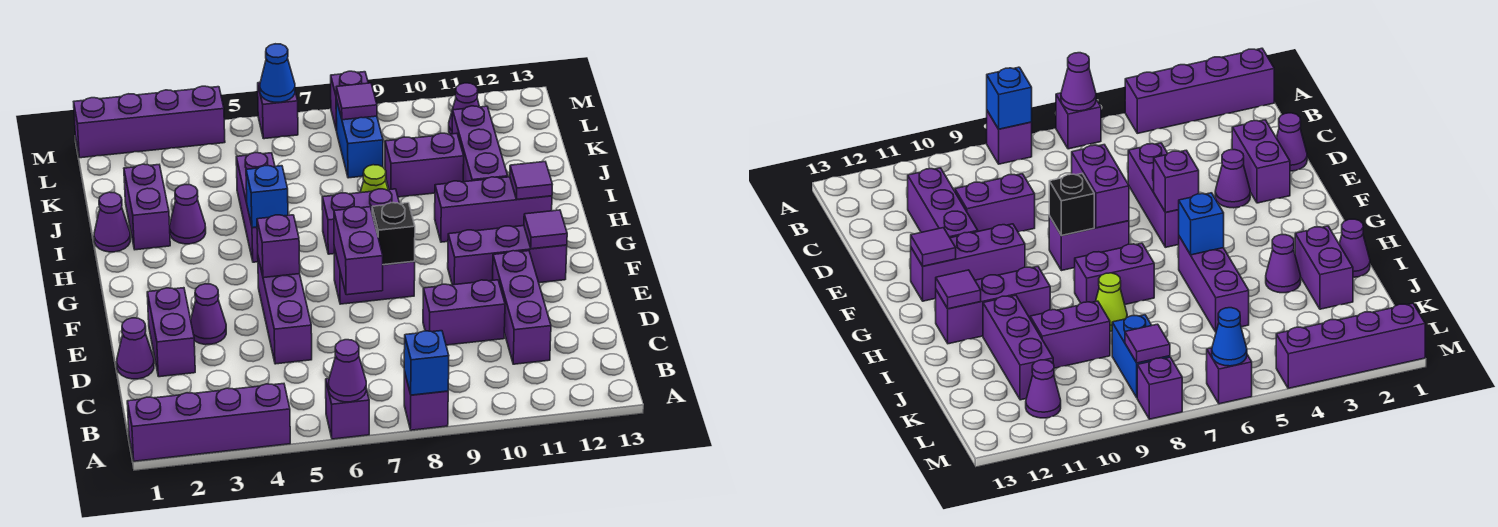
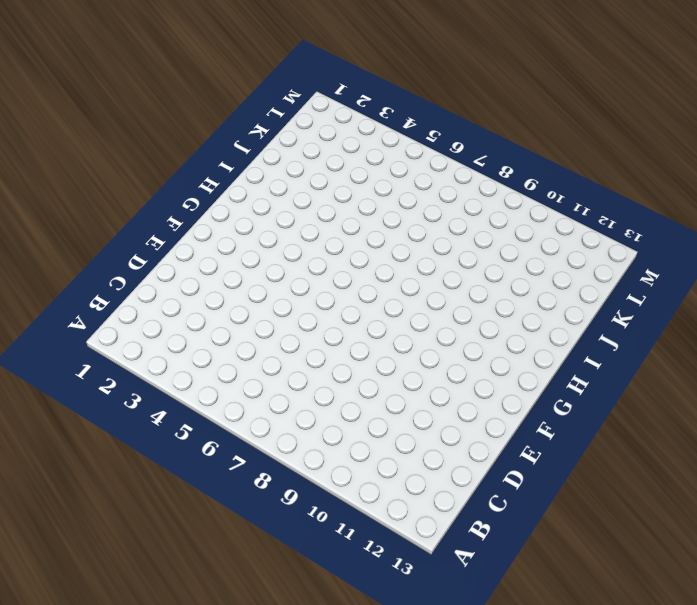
none -> purple 1x4 brick [127,384,290,461]
none -> purple 1x1 brick [326,379,369,439]
none -> purple 1x1 brick [404,371,448,430]
none -> purple 1x3 brick [493,251,551,364]

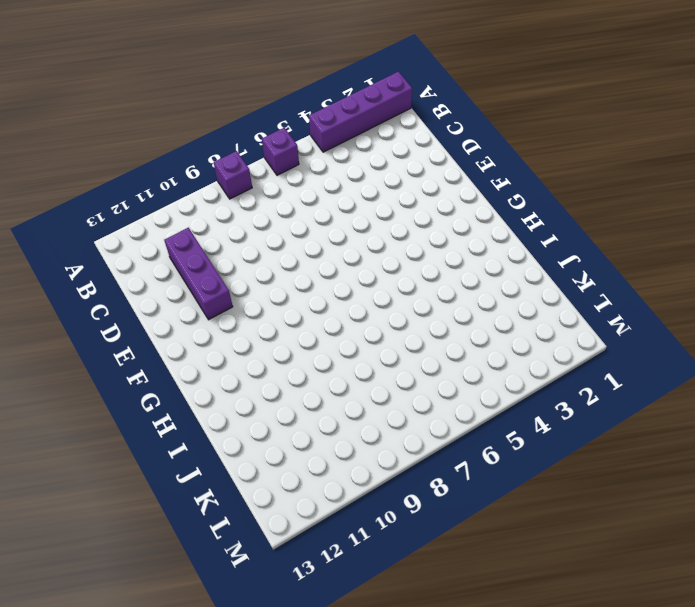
none -> purple 1x1 cone [117,318,154,379]
none -> purple 1x2 brick [147,288,195,377]
none -> purple 1x3 brick [258,258,312,364]
none -> purple 1x2 brick [423,280,505,345]

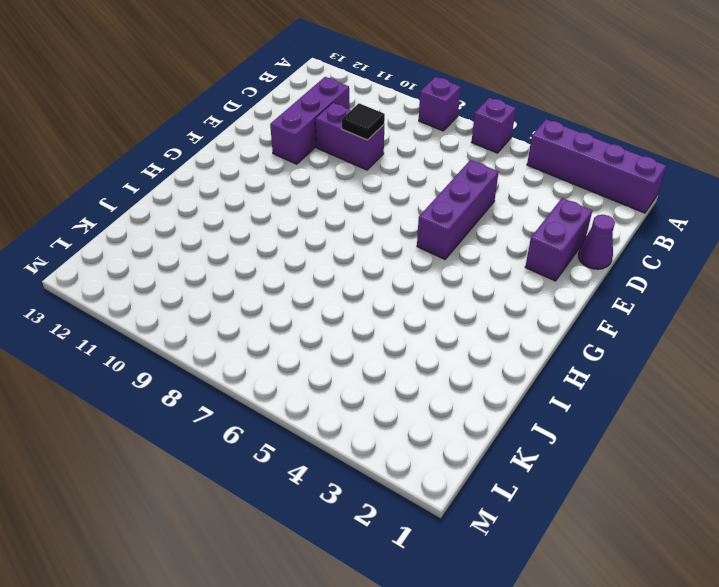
black 1x1 tile [341,103,385,140] -> none
none -> purple 1x1 cone [191,284,226,345]
none -> purple 1x2 brick [334,248,415,304]
none -> purple 1x3 brick [448,226,567,285]
none -> purple 1x3 brick [236,153,275,262]

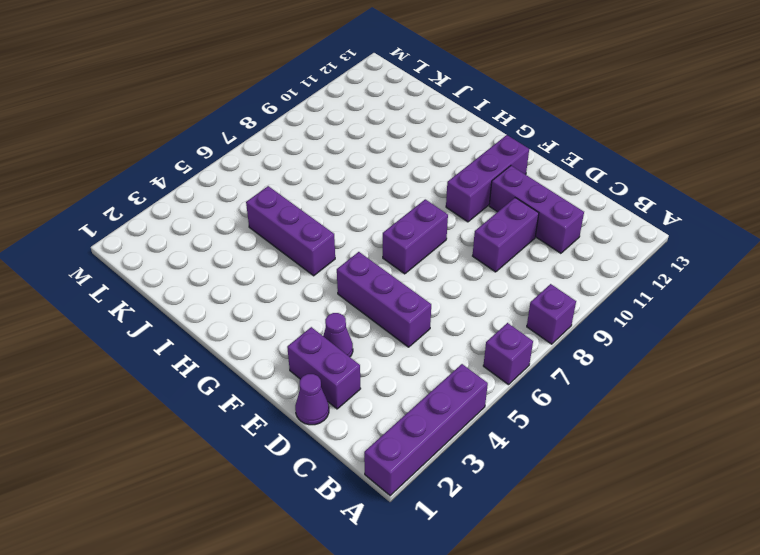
none -> purple 1x2 brick [322,189,400,254]
none -> purple 1x3 brick [435,177,552,242]
none -> purple 1x1 cone [94,192,130,252]
none -> purple 1x2 brick [124,164,170,250]

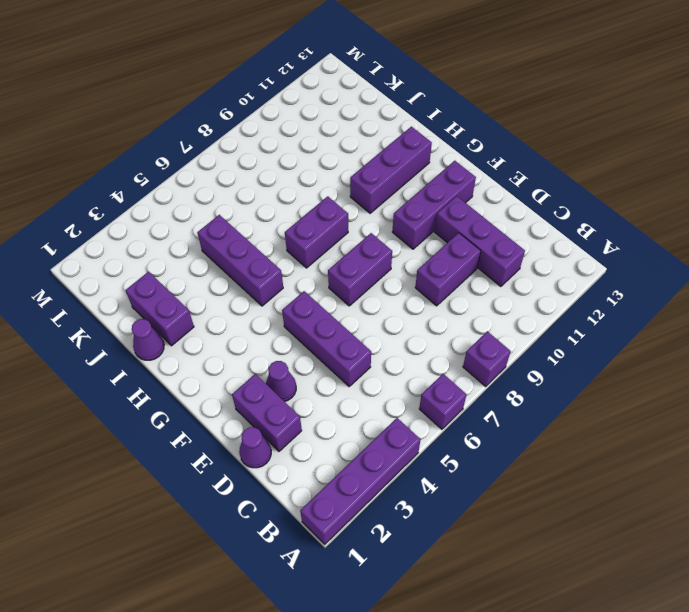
none -> purple 1x1 cone [170,185,206,244]
none -> lime 1x1 cone [360,165,388,193]
none -> purple 1x3 brick [452,106,508,182]
none -> purple 1x2 brick [385,133,464,197]

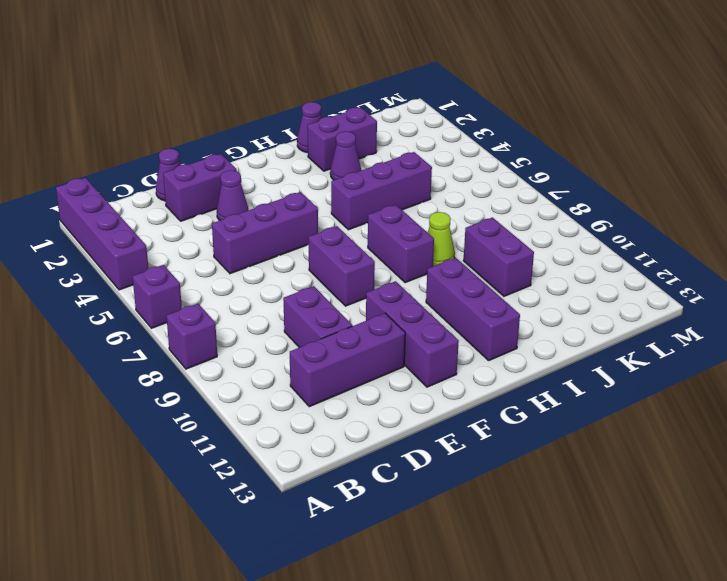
none -> purple 1x3 brick [452,106,508,182]
none -> blue 1x2 brick [336,99,383,178]
none -> purple 1x1 cone [449,83,479,134]
none -> purple 1x4 brick [74,86,225,158]

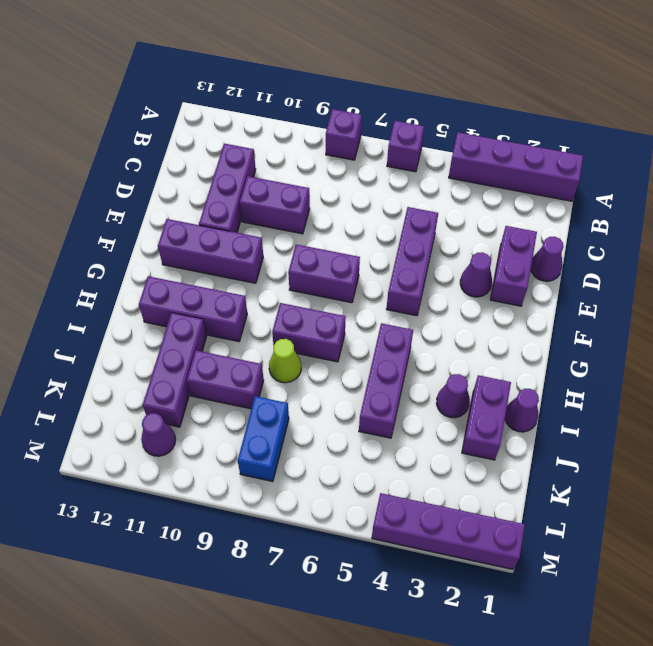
none -> purple 1x1 brick [258,82,298,139]
none -> purple 1x1 brick [331,71,368,131]
none -> purple 1x1 cone [329,340,366,402]
none -> blue 1x1 brick [404,331,449,395]

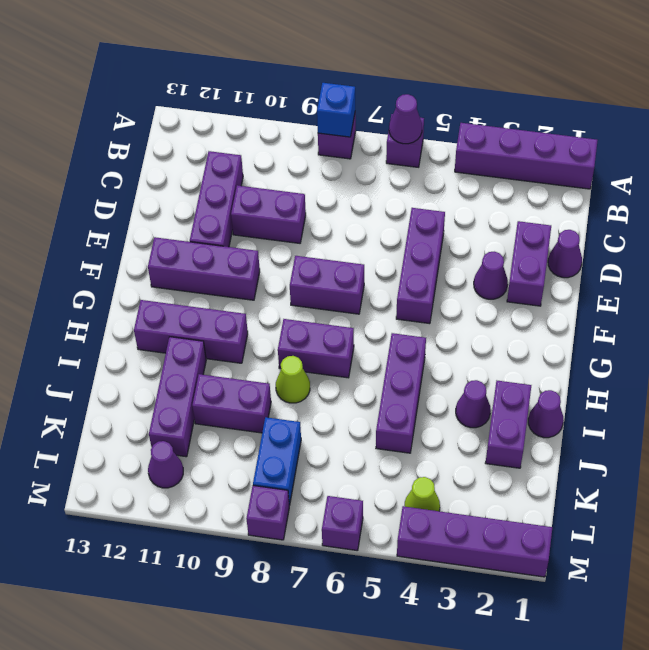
lime 1x1 cone [405,477,440,511] -> none
none -> purple 1x2 brick [334,207,383,295]
none -> purple 1x1 brick [257,215,300,278]
none -> black 1x1 brick [372,203,415,265]
none -> purple 1x1 tile [524,210,567,249]

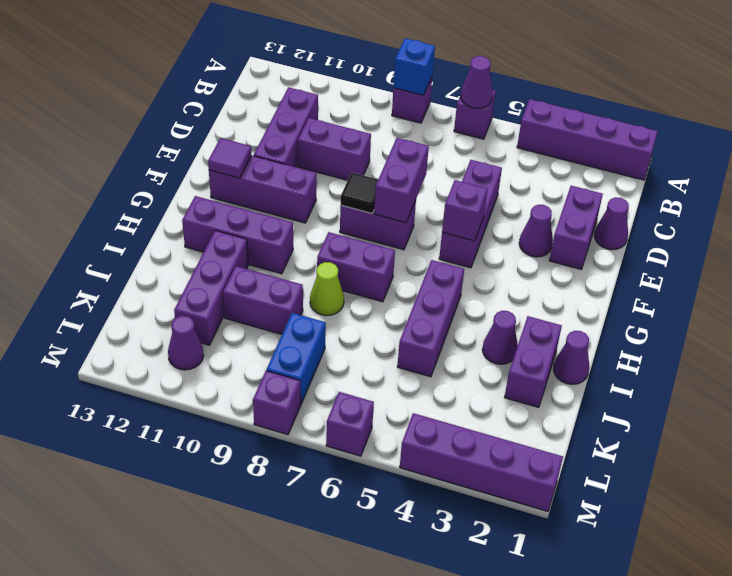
black 1x1 tile [341,173,378,213] -> black 1x1 brick [372,203,415,265]
none -> blue 1x1 brick [246,166,288,228]
none -> purple 1x1 tile [510,162,553,199]
none -> purple 1x1 tile [336,83,377,120]
none -> blue 1x1 cone [260,44,295,102]

